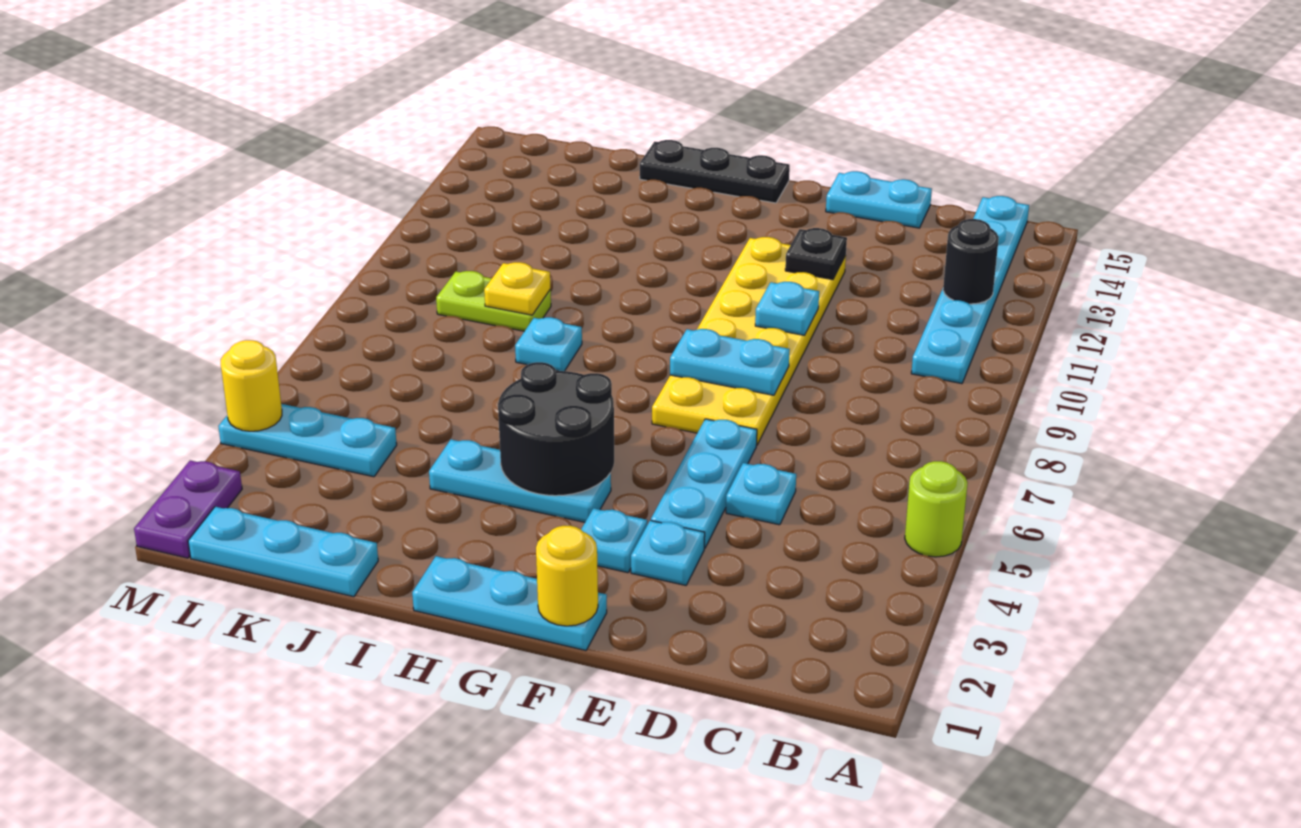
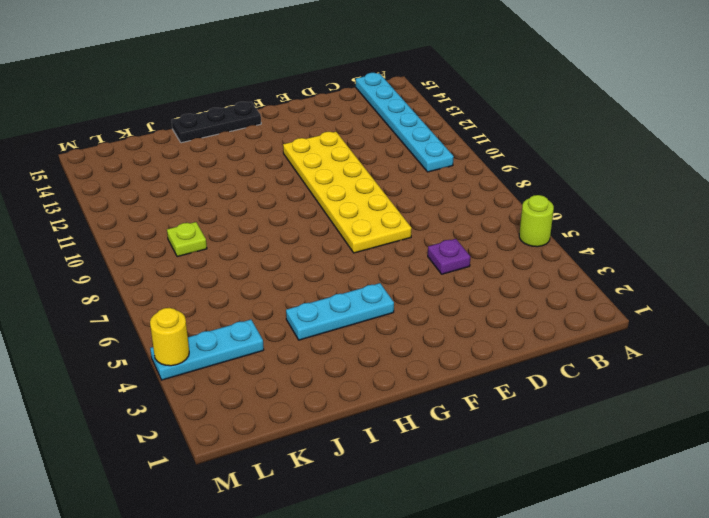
purple 1x1 plate [428,239,470,274] -> cyan 1x1 plate [726,463,796,525]
lime 1x1 plate [167,222,207,257] -> lime 1x2 plate [436,271,551,331]
none -> cyan 1x2 plate [826,171,932,228]
none -> cyan 1x1 plate [631,520,705,585]
none -> cyan 1x3 plate [651,419,757,548]

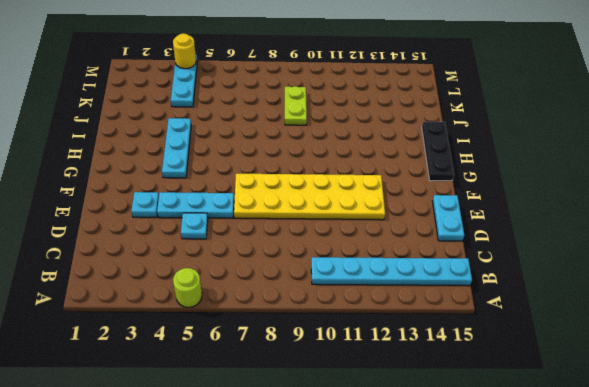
none -> cyan 1x3 plate [412,556,607,650]
none -> cyan 1x1 plate [581,508,647,573]
none -> cyan 1x1 plate [515,317,582,371]

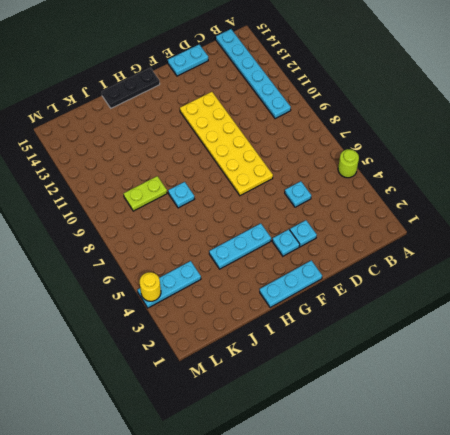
none -> cyan 1x3 plate [651,419,757,548]
none -> cyan 1x3 plate [188,507,378,597]
none -> purple 1x2 plate [134,460,242,558]

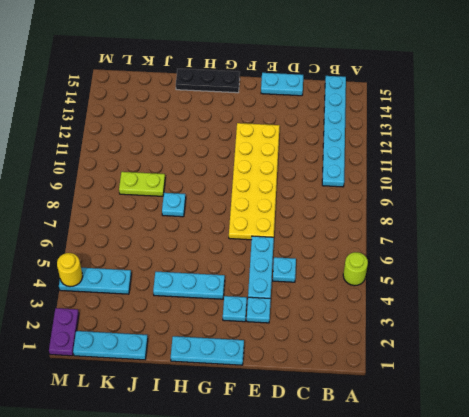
none -> black 1x1 round brick [943,219,999,304]
none -> cyan 1x2 plate [670,329,790,395]
none -> cyan 1x1 plate [755,282,819,335]

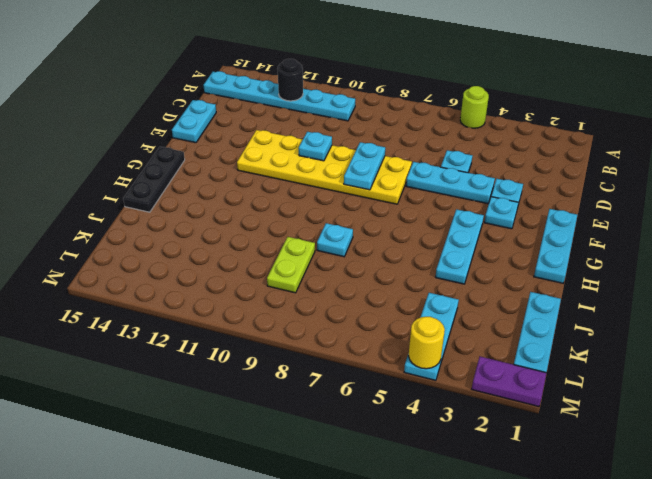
none -> black 1x1 plate [785,228,847,280]
none -> yellow 1x1 round brick [536,526,598,626]
none -> black 2x2 round brick [498,362,614,496]

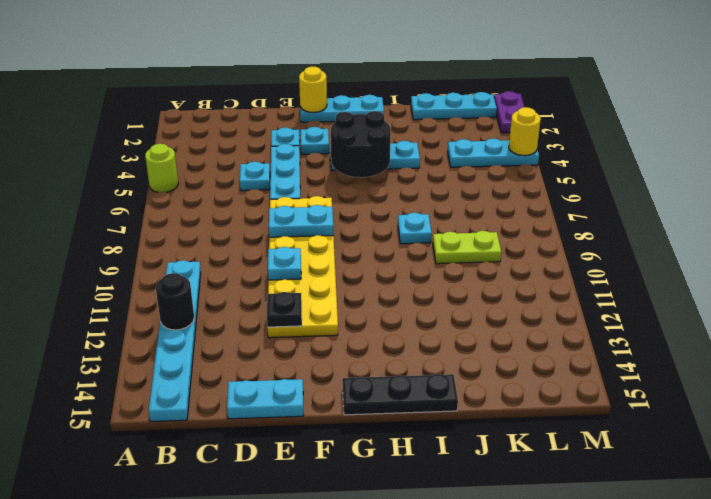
none -> yellow 1x1 plate [484,262,550,315]

